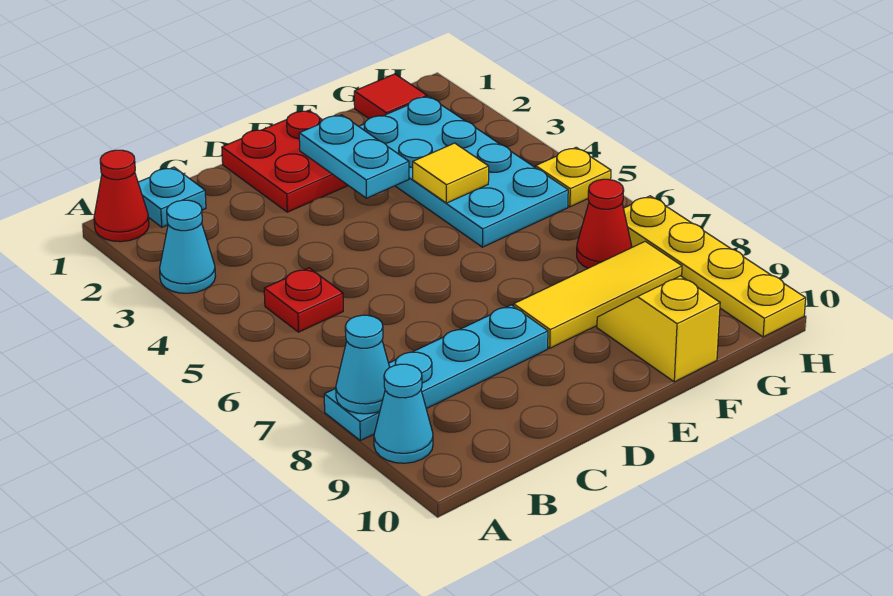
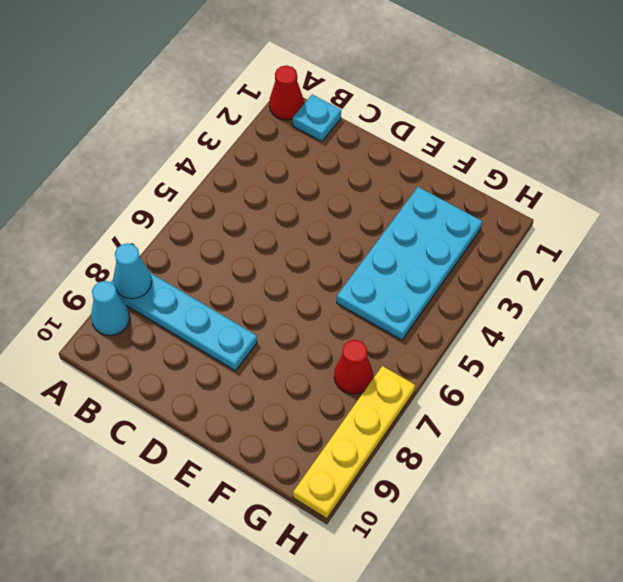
none -> cyan 1x1 cone [160,200,215,293]
none -> red 1x1 plate [264,268,343,332]
none -> red 2x2 plate [222,110,348,212]

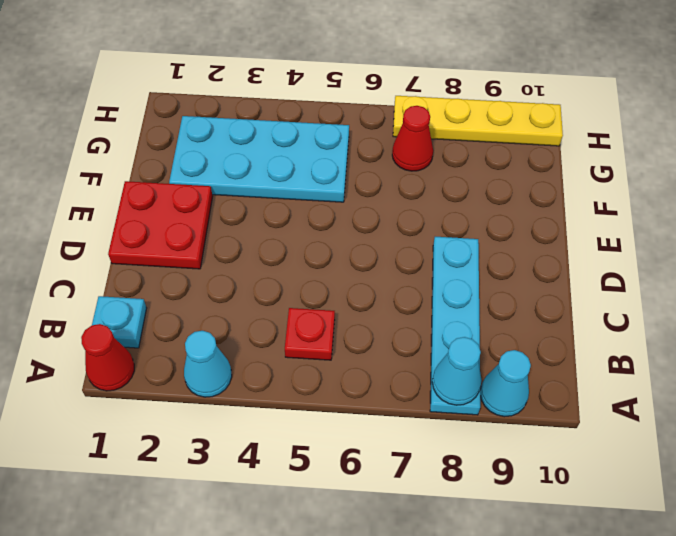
none -> yellow 1x3 tile [514,241,682,348]
none -> yellow 1x2 slope [597,276,720,382]
none -> red 1x1 tile [354,74,427,119]

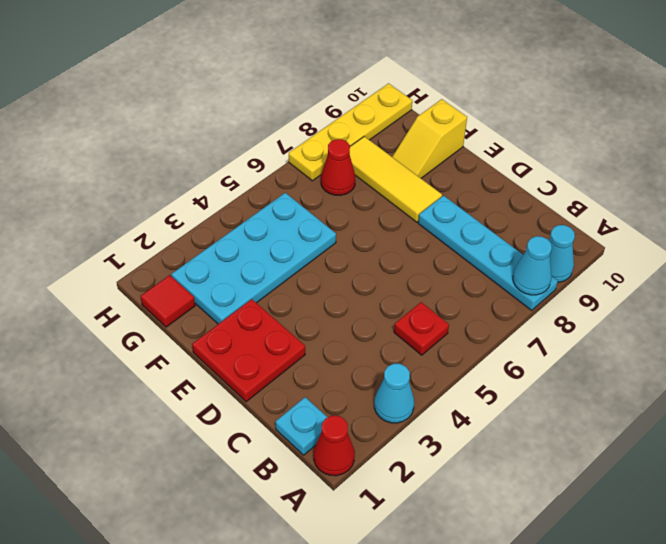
none -> yellow 1x1 plate [536,147,611,207]
none -> cyan 1x2 plate [299,115,409,198]
none -> yellow 1x1 tile [413,143,489,203]

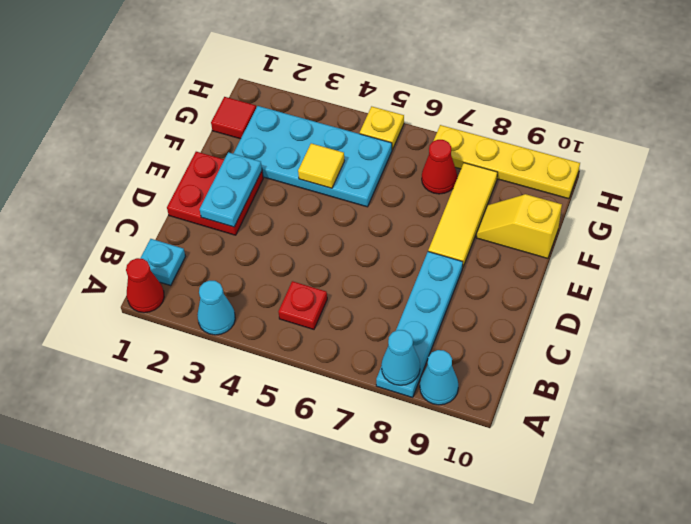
cyan 1x2 plate [200,152,262,227] -> cyan 1x2 plate turned to [299,115,409,198]

